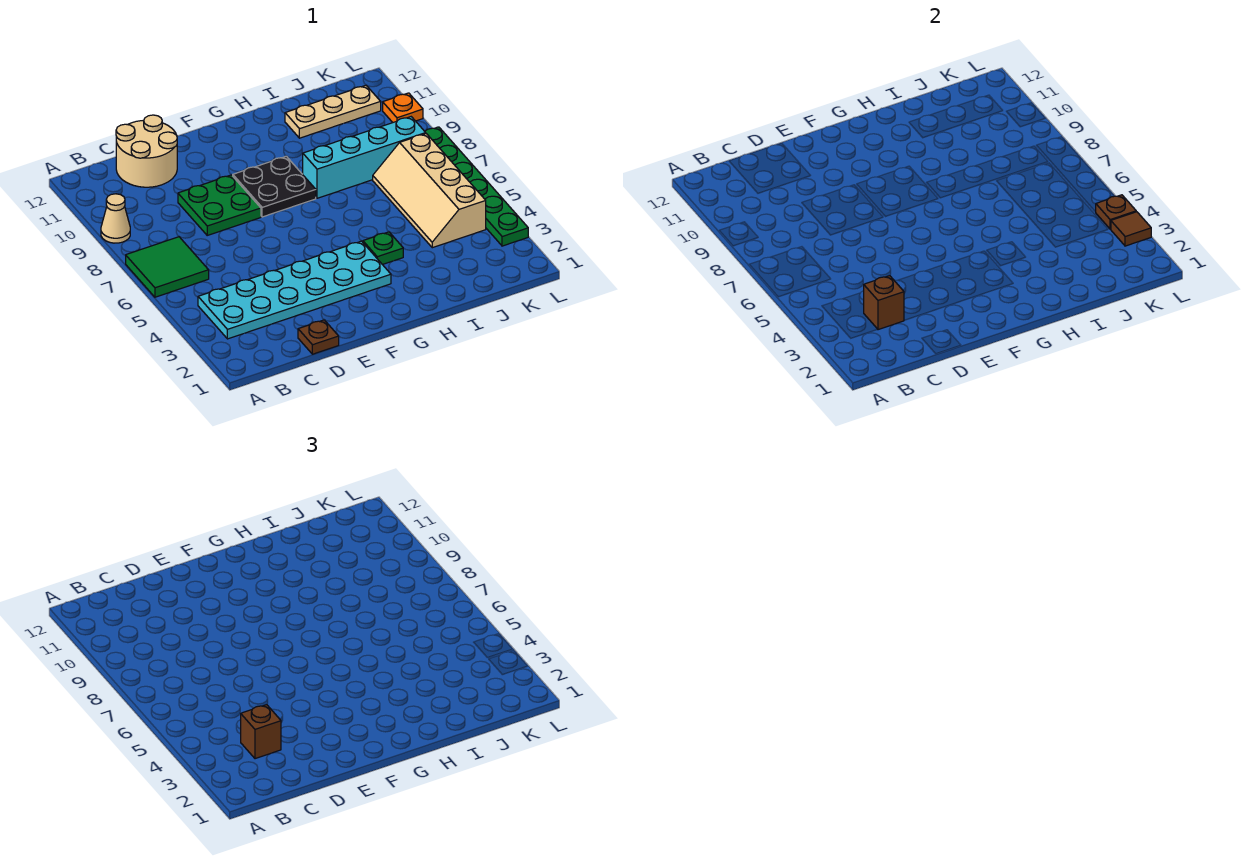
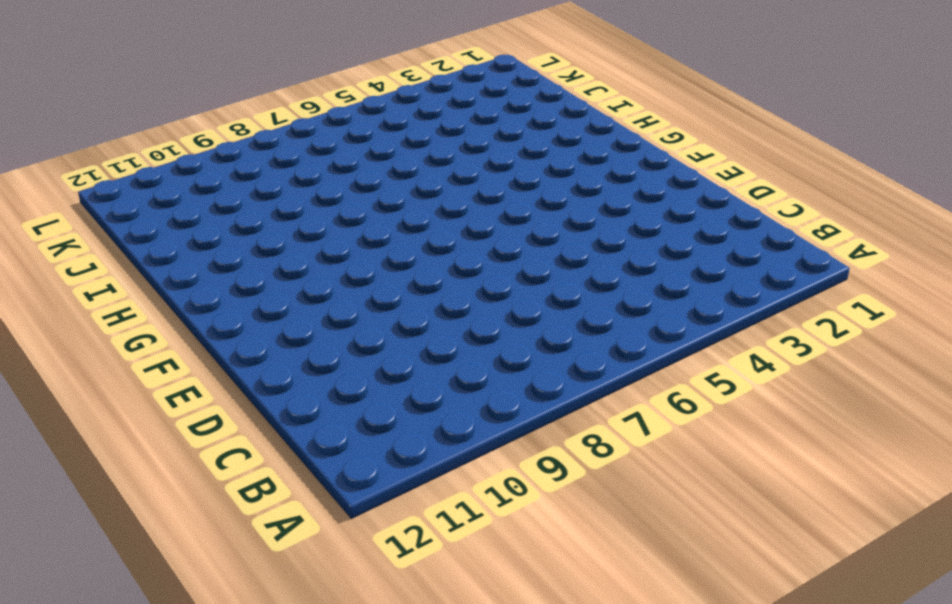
none -> green 2x2 tile [126,237,209,297]
none -> tan 1x1 cone [101,194,130,243]
none -> cyan 2x6 plate [198,241,391,339]

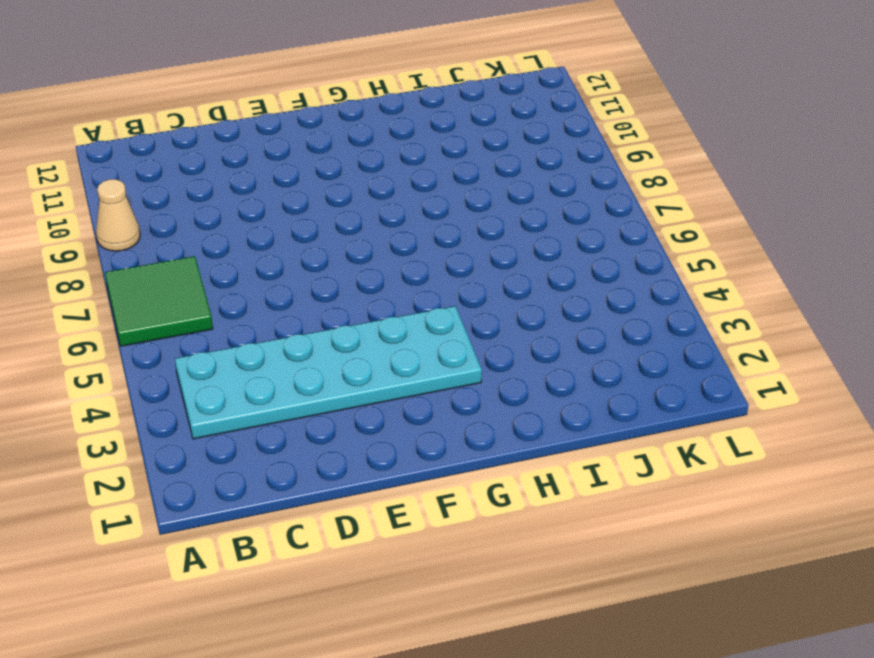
none -> tan 2x2 round brick [116,115,177,187]
none -> brown 1x1 plate [298,320,339,354]
none -> green 2x2 plate [178,175,261,235]

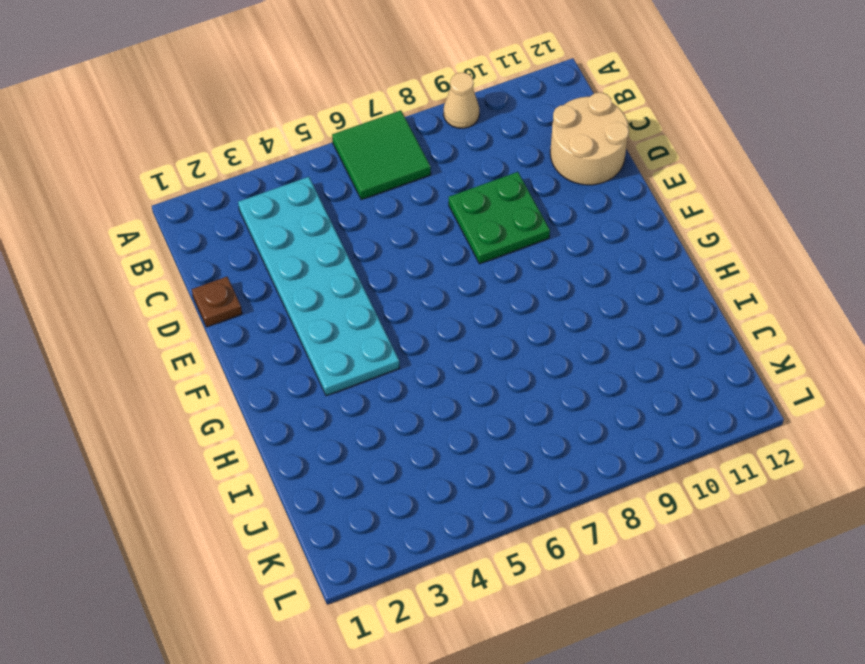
none -> black 2x2 plate [233,156,316,217]
none -> green 1x1 plate [363,232,403,265]
none -> cyan 1x4 brick [303,117,426,198]

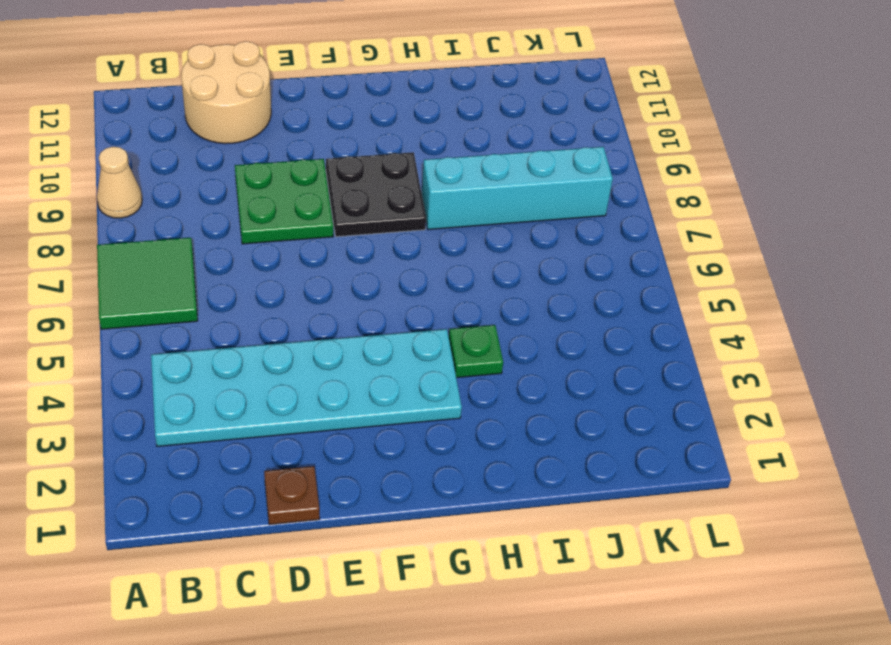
none -> tan 1x3 plate [285,85,381,138]
none -> tan 2x4 slope [373,134,486,248]
none -> green 1x6 plate [425,127,528,246]

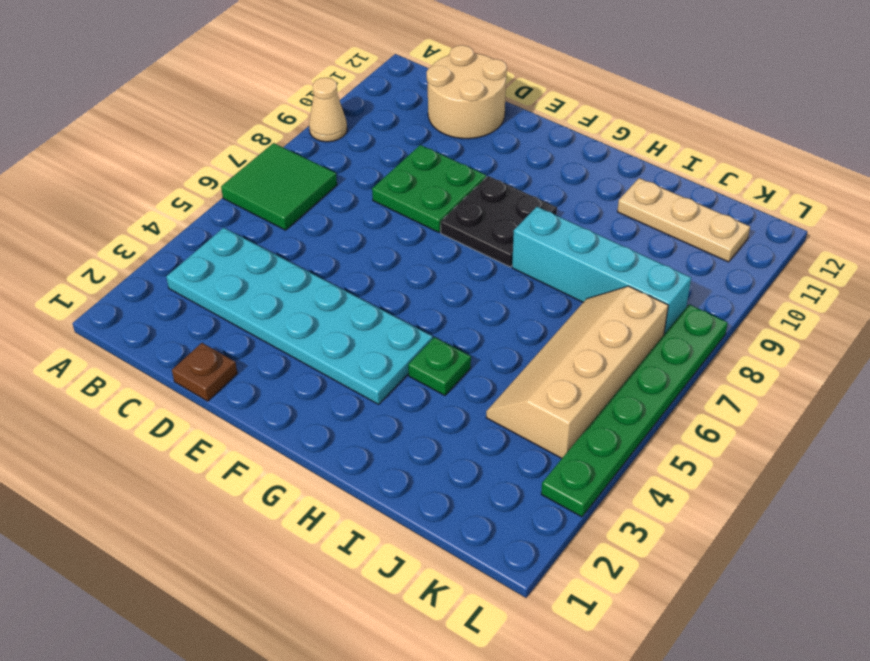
none -> orange 1x1 plate [383,93,423,122]
none -> brown 1x1 brick [864,276,904,330]
none -> brown 1x1 tile [1111,212,1151,246]

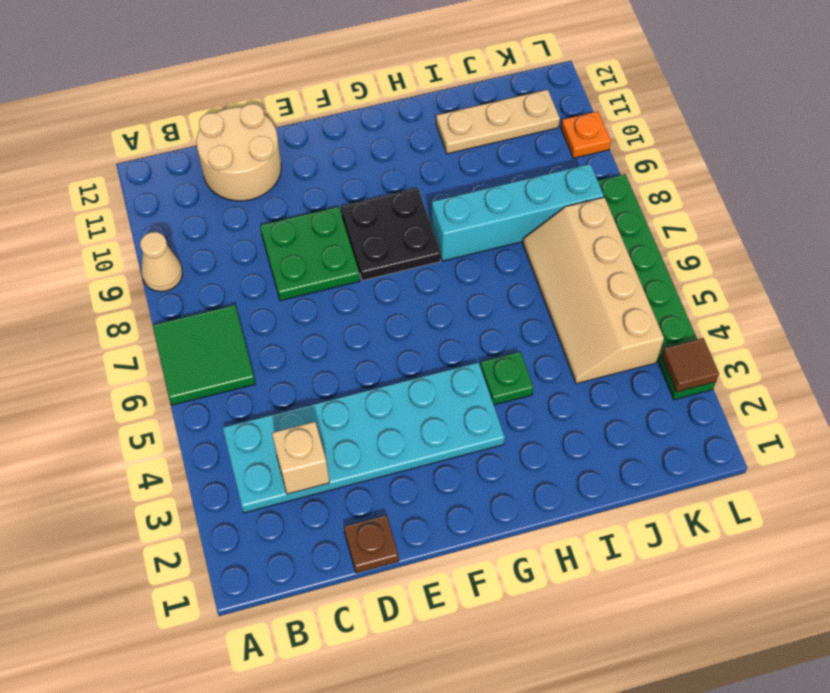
tan 1x1 brick [272,422,329,494] -> brown 1x1 brick [864,276,904,330]
none -> brown 1x1 plate [1096,195,1136,229]
none -> brown 1x1 brick [241,705,281,759]

